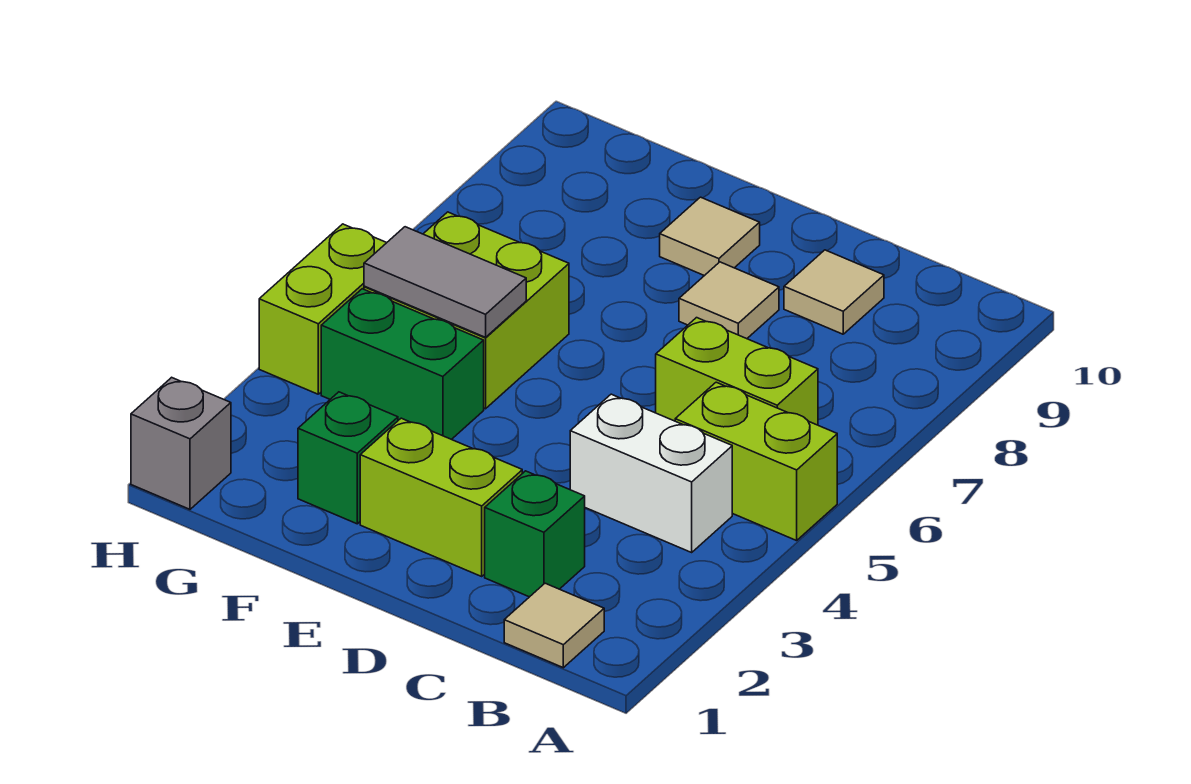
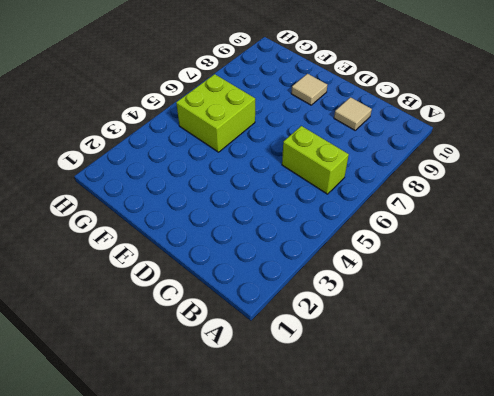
none -> lime 1x2 brick [675,382,837,541]
none -> tan 1x1 tile [504,583,604,668]
none -> white 1x2 brick [570,394,732,552]

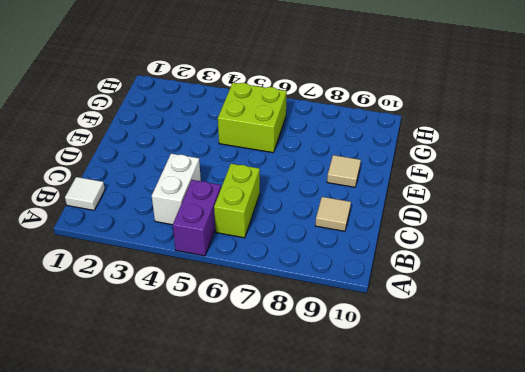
purple 1x2 brick [173,180,221,256] -> lime 1x2 brick [675,382,837,541]
white 1x1 tile [65,177,105,210] -> tan 1x1 tile [504,583,604,668]
none -> green 1x1 brick [485,471,585,597]
none -> lime 1x2 brick [360,418,522,576]
none -> tan 1x1 tile [679,262,779,339]

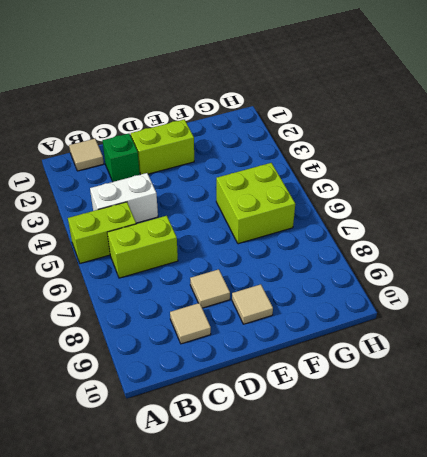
none -> green 1x1 brick [298,392,398,524]
none -> green 1x2 brick [321,289,484,440]
none -> grey 1x1 brick [131,377,231,509]

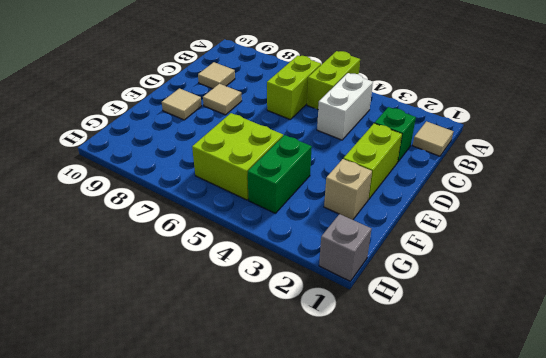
tan 1x1 brick [324,159,372,220] -> green 1x1 brick [298,392,398,524]
none -> lime 1x2 brick [259,224,386,394]
none -> grey 1x2 tile [364,227,526,337]

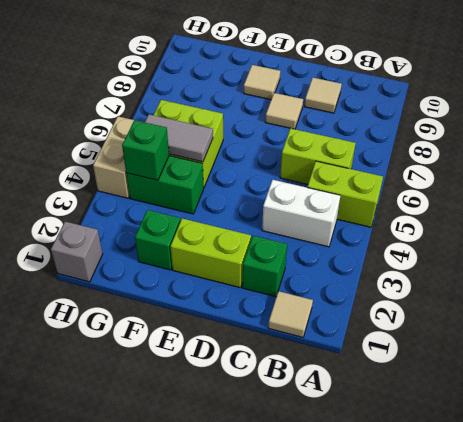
green 1x1 brick [122,120,169,180] -> none
tan 1x2 brick [93,117,134,198] -> lime 1x2 brick [259,224,386,394]

